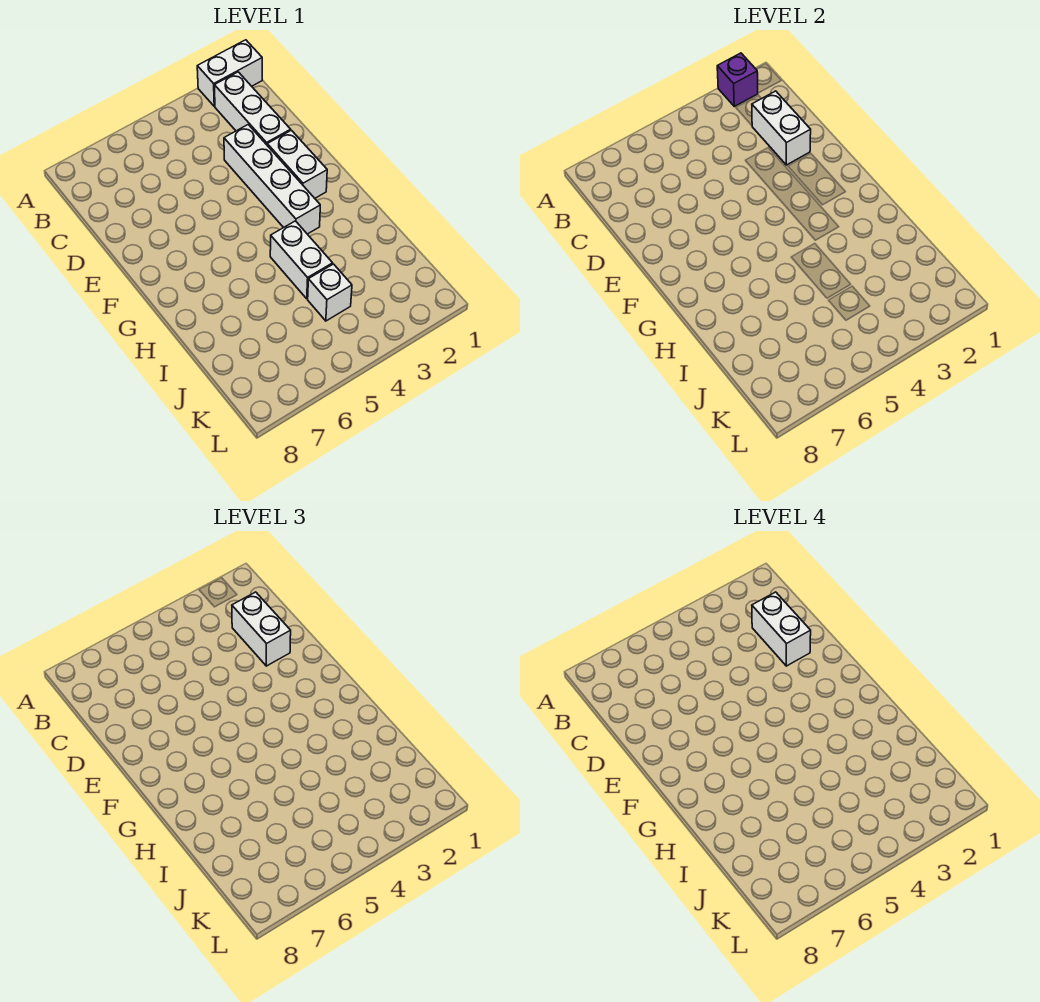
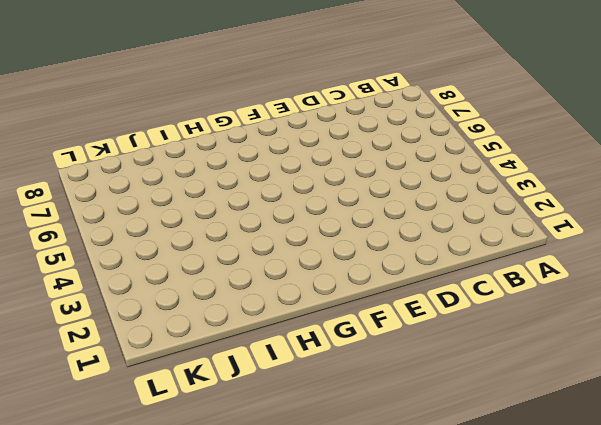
none -> white 1x2 brick [197,40,262,106]
none -> white 1x3 brick [214,72,291,145]

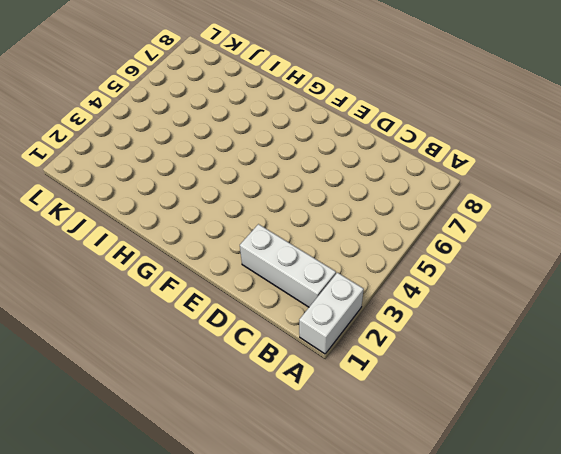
none -> white 1x4 brick [224,125,320,234]
none -> white 1x2 brick [267,130,327,198]

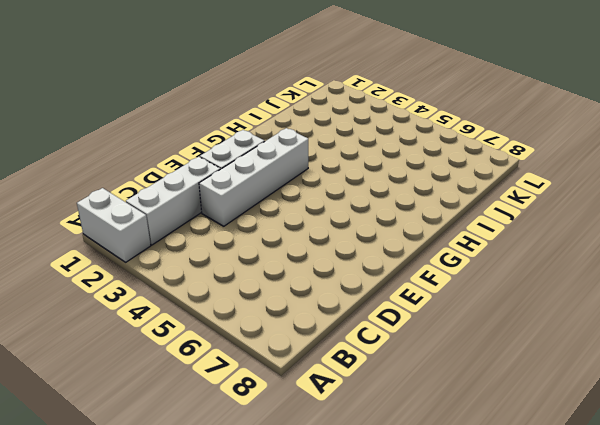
none -> white 1x2 brick [270,221,333,299]
none -> white 1x1 brick [308,264,352,321]

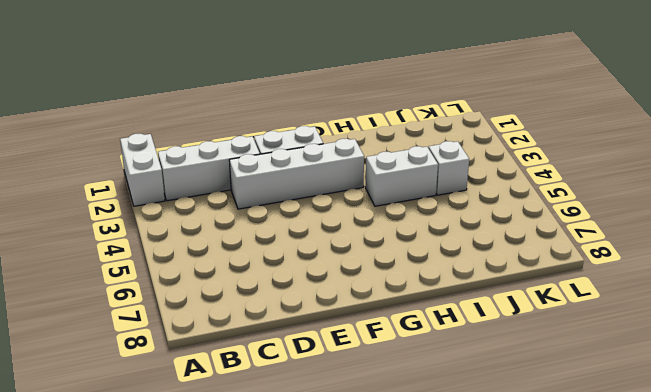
none -> purple 1x1 brick [717,53,758,106]
none -> white 1x2 brick [752,91,811,165]

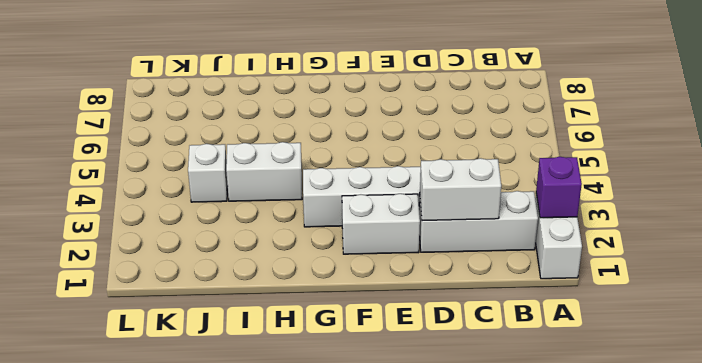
none -> white 1x2 brick [232,592,291,666]
none -> white 1x2 brick [752,592,811,666]

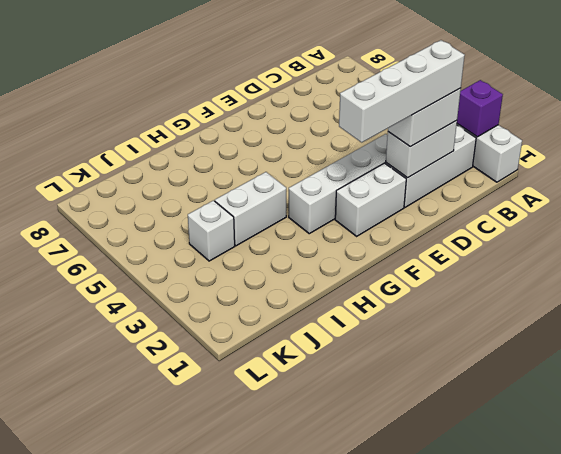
white 1x4 brick [339,40,465,142] -> white 1x2 brick [752,592,811,666]

